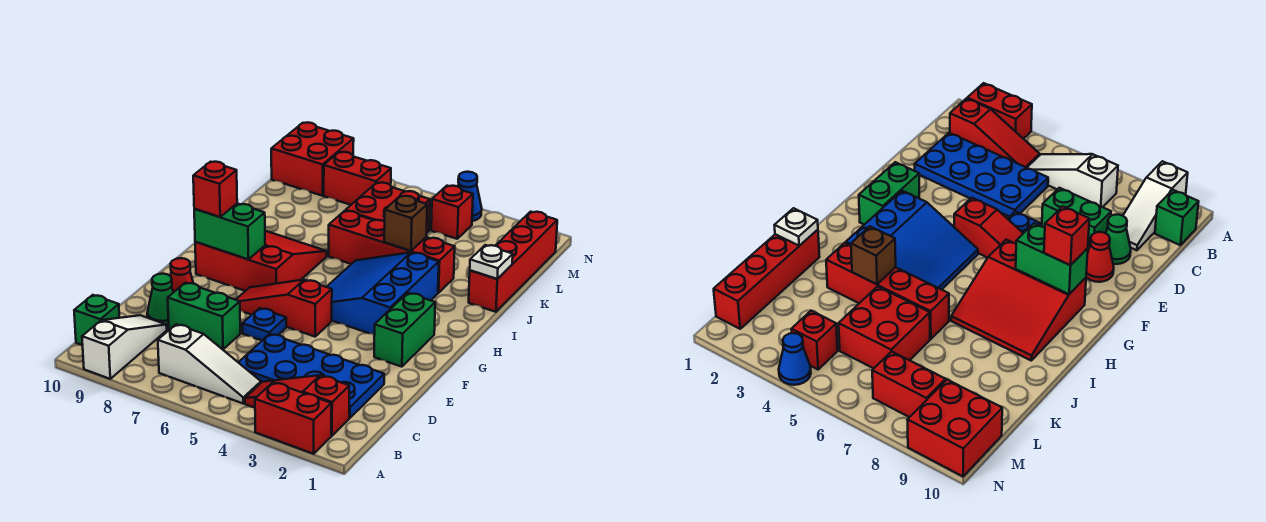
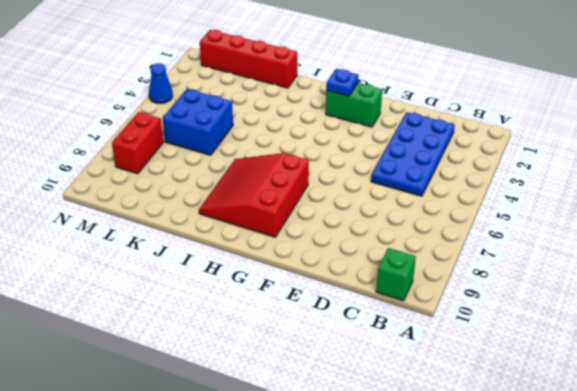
blue 1x1 plate [326,69,359,96] -> blue 1x1 plate moved to [242,308,286,340]
blue 2x2 brick [163,89,233,155] -> red 2x2 brick [345,183,430,232]
none -> red 1x2 brick [255,382,331,454]
none -> white 1x3 slope [82,315,167,379]
none -> red 1x3 slope [245,375,349,436]

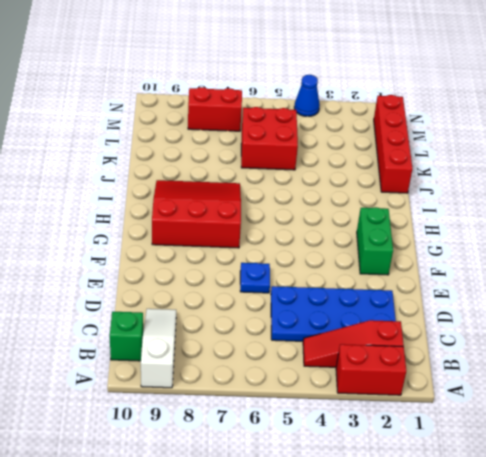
none -> white 1x3 slope [158,324,261,403]
none -> green 1x2 brick [168,283,240,349]
none -> green 1x1 cone [147,274,173,326]

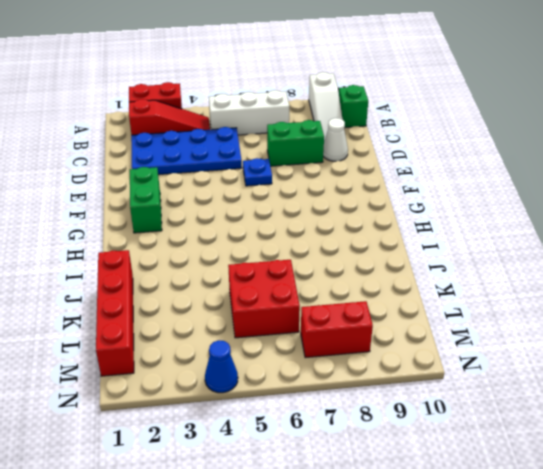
white 1x3 brick [209,90,289,135] -> white 1x3 slope [158,324,261,403]
white 1x1 cone [323,118,348,161] -> green 1x1 cone [147,274,173,326]
none -> red 1x1 cone [170,258,194,293]
none -> red 1x3 slope [236,280,332,337]
none -> blue 3x3 slope [327,252,439,335]

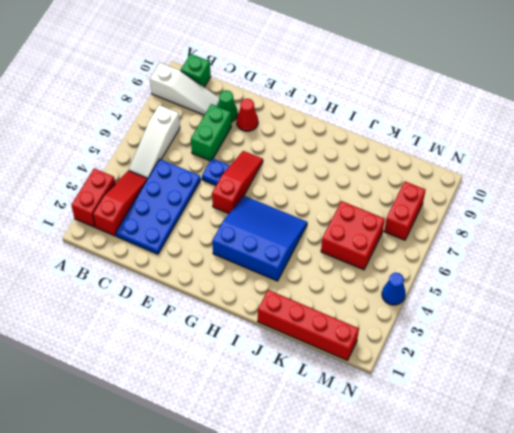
none -> green 1x2 brick [374,293,435,367]
none -> red 3x3 slope [195,231,327,291]
none -> red 1x4 brick [329,211,455,293]

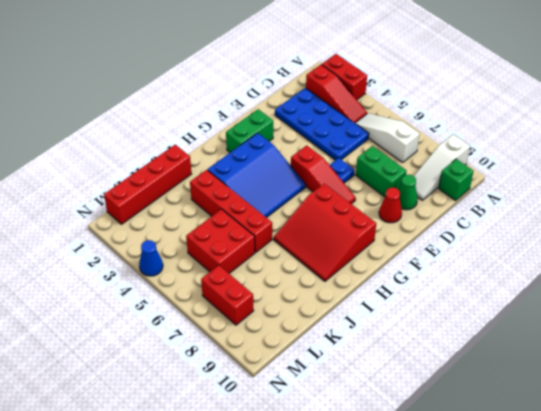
none -> red 1x1 brick [431,186,473,239]
none -> red 2x2 brick [271,122,354,196]
none -> green 1x2 brick [194,203,265,259]

